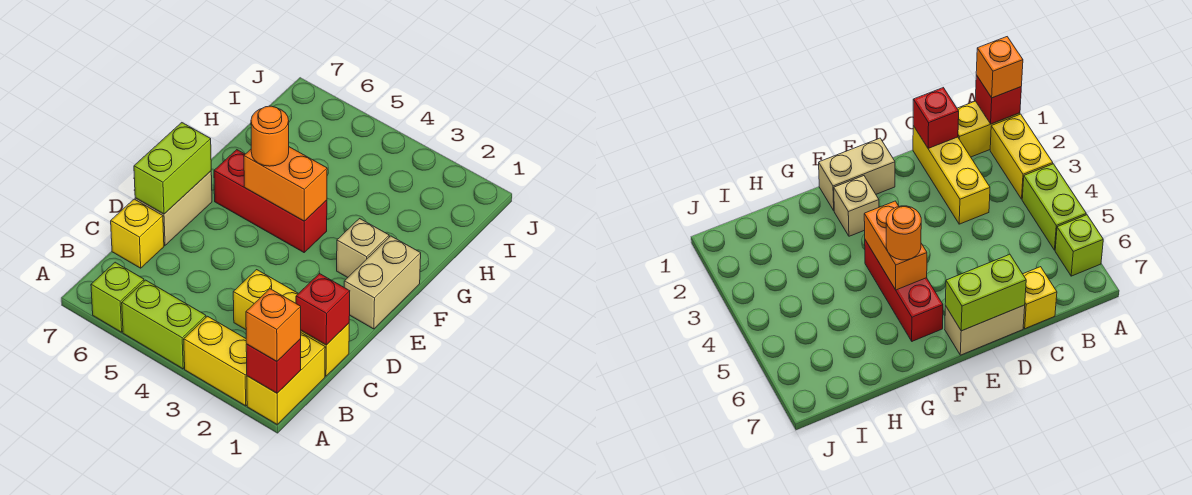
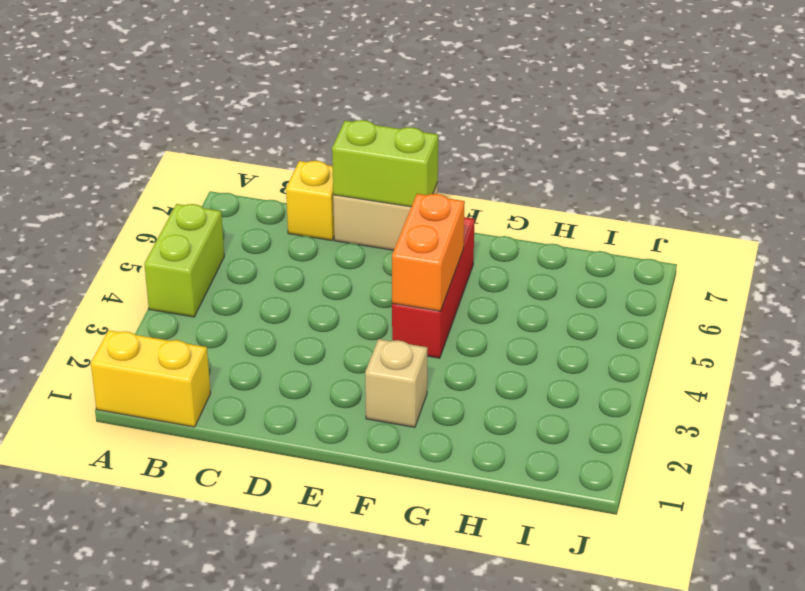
none -> yellow 1x2 brick [184,316,247,406]
none -> lime 1x1 brick [91,262,144,332]
none -> yellow 1x3 brick [233,270,349,376]

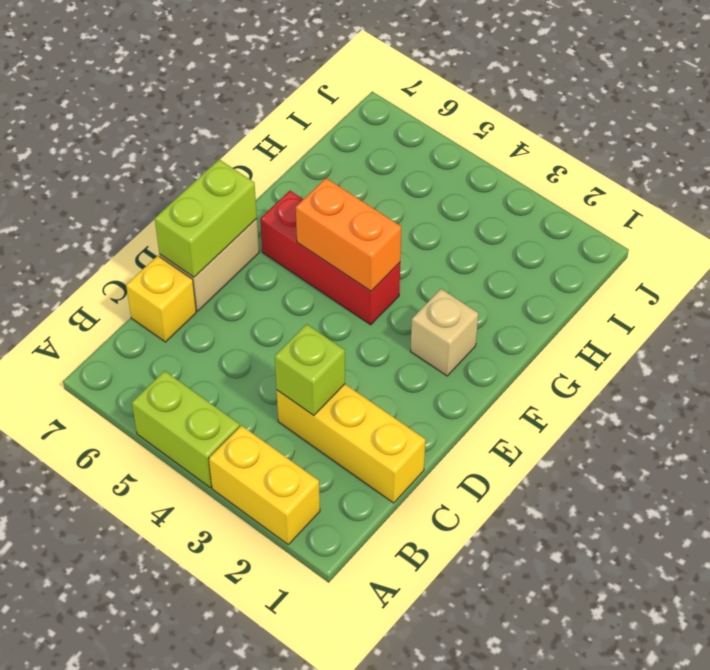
lime 1x1 brick [275,324,345,415] -> lime 1x1 brick moved to [91,262,144,332]
none -> yellow 1x2 brick [247,333,325,424]
none -> tan 1x2 brick [344,236,421,329]
none -> red 1x1 brick [246,339,301,393]

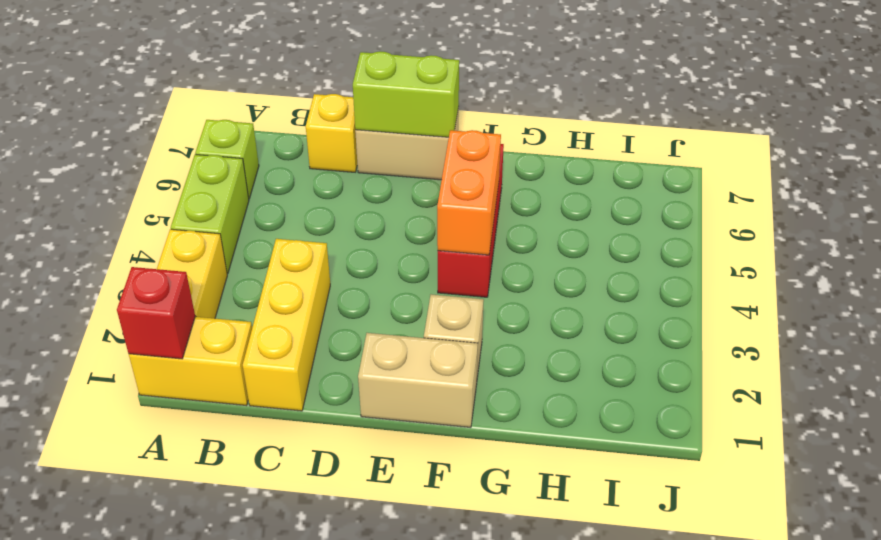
none -> red 1x1 brick [296,273,350,345]
none -> orange 1x1 brick [246,289,301,361]
none -> orange 1x1 round brick [251,106,289,166]

